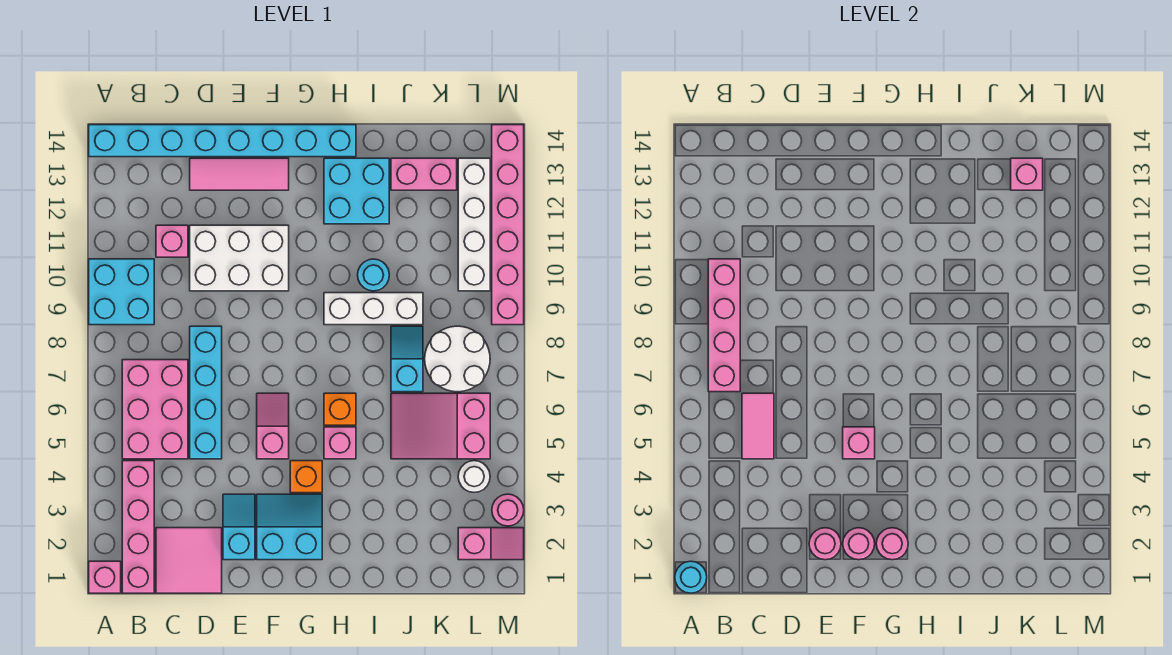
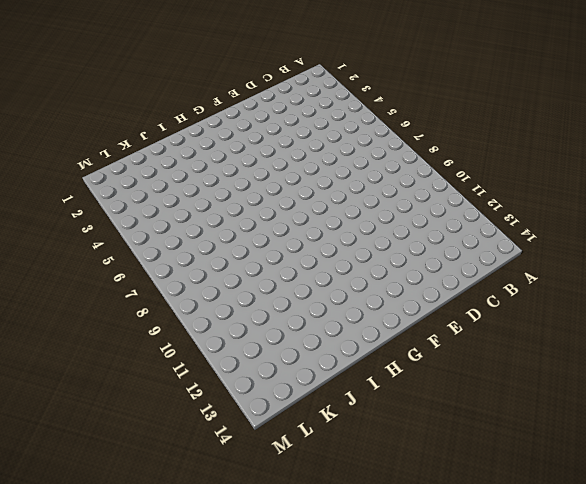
none -> pink 1x1 brick [89,561,121,593]
none -> cyan 2x2 brick [89,259,154,325]
none -> cyan 1x8 brick [89,125,356,157]
none -> pink 1x4 brick [122,461,154,593]

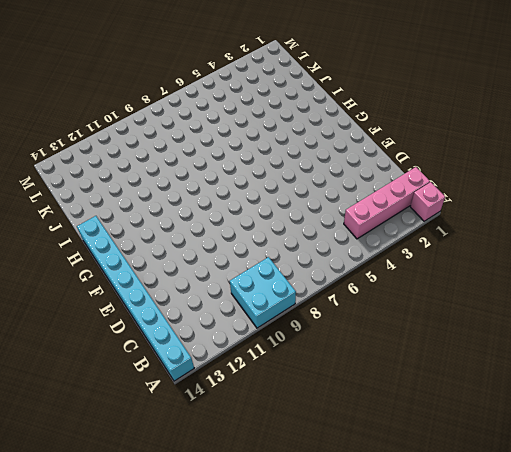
none -> pink 2x3 brick [122,360,188,459]
none -> pink 2x2 tile [156,528,222,593]
none -> pink 1x1 brick [156,225,188,257]
none -> cyan 1x4 brick [190,326,222,459]

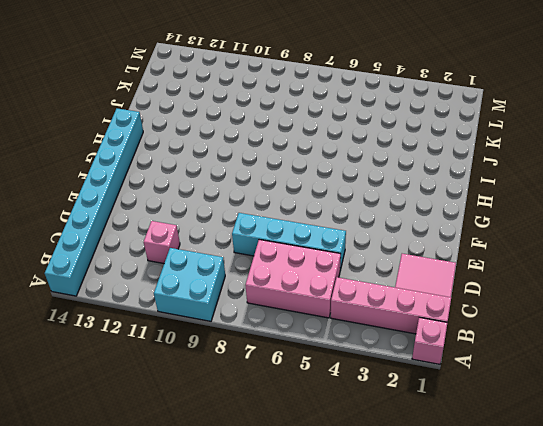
none -> white 2x3 brick [190,225,289,291]
none -> pink 1x3 tile [190,158,289,190]
none -> cyan 1x2 slope [223,494,255,560]
none -> cyan 2x2 slope [257,494,322,560]

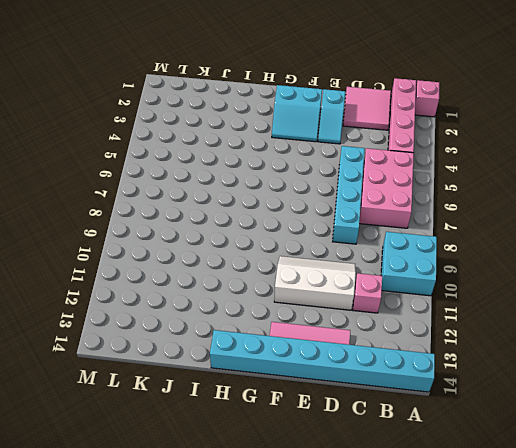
white 2x3 slope [274,256,356,310] -> white 2x3 brick [190,225,289,291]
none -> pink 1x2 slope [257,393,289,459]
none -> orange 1x1 brick [290,461,322,493]
none -> pink 1x1 brick [324,427,356,459]
none -> orange 1x1 brick [324,393,356,425]

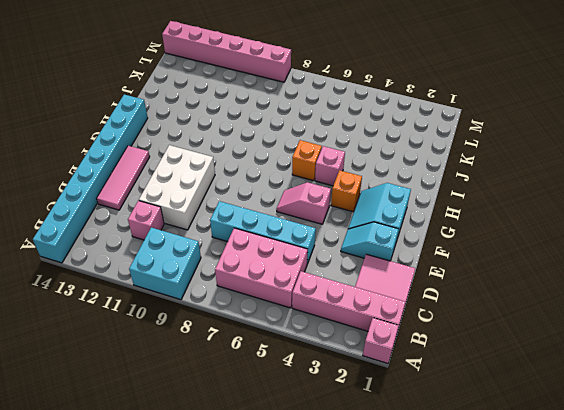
none -> white 1x3 brick [324,293,423,325]
none -> cyan 2x2 brick [324,158,389,224]
none -> cyan 1x1 round brick [358,259,389,291]
none -> pink 2x3 slope [391,393,490,459]

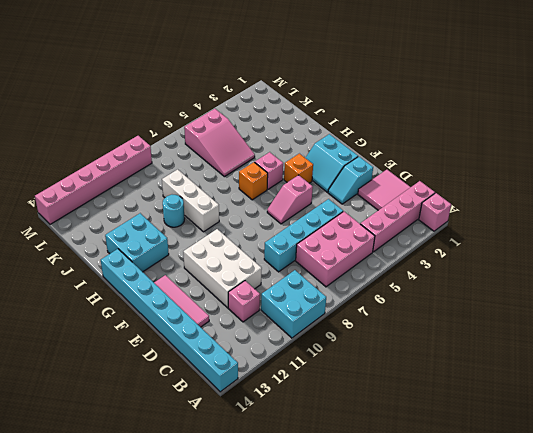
none -> cyan 1x2 slope [391,326,423,392]
none -> pink 1x2 brick [391,158,457,190]
none -> white 2x2 round brick [425,326,490,392]
none -> pink 1x2 slope [458,528,524,560]

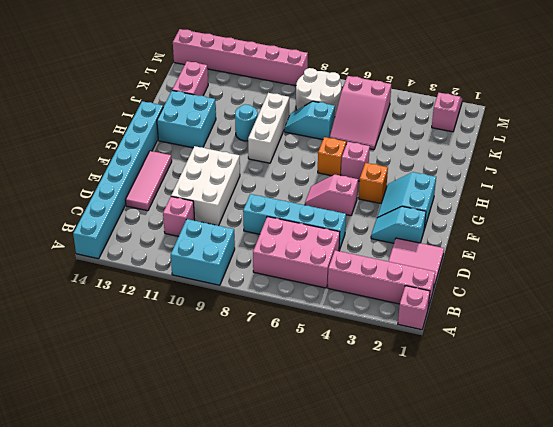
none -> white 1x1 round brick [458,461,490,493]
none -> white 1x4 brick [458,158,490,291]
none -> pink 1x1 round brick [492,494,524,526]
none -> cyan 1x1 round brick [675,561,707,593]

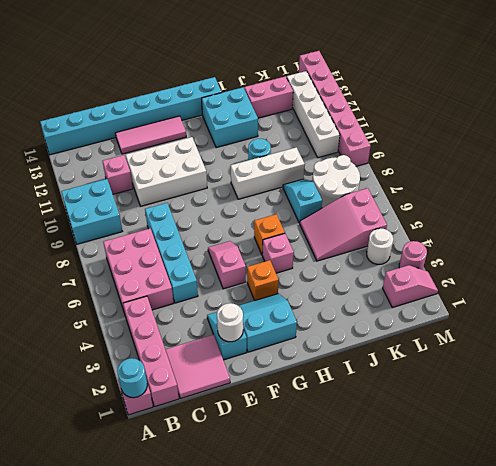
white 1x1 round brick [217,303,243,342] -> pink 1x1 round brick [809,528,841,560]
none -> pink 1x4 brick [708,259,740,392]
none -> pink 1x2 tile [742,393,774,459]
none -> pink 1x1 round brick [843,528,875,560]
none -> pink 1x1 brick [843,427,875,459]

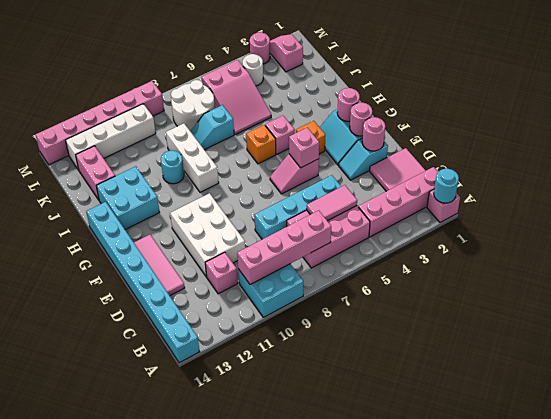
none -> pink 1x1 brick [1011,158,1043,190]

